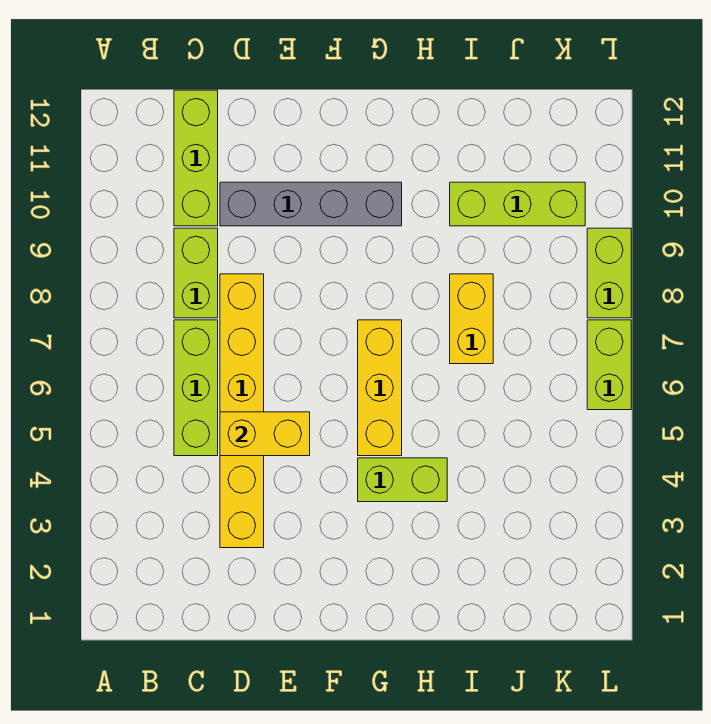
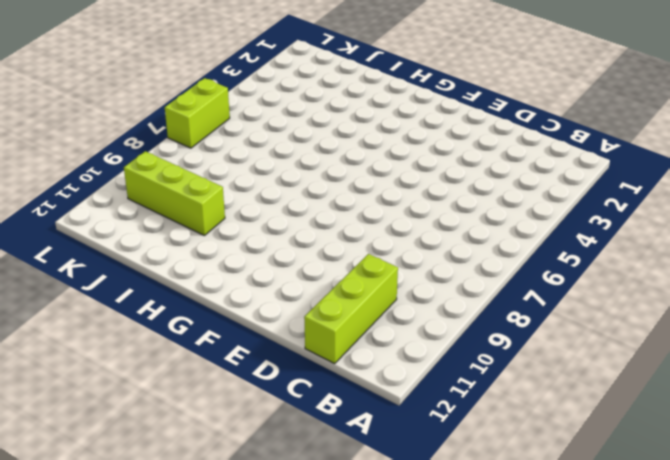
none -> lime 1x3 brick [174,320,218,456]
none -> lime 1x2 brick [174,228,218,318]
none -> yellow 1x6 brick [220,274,264,548]

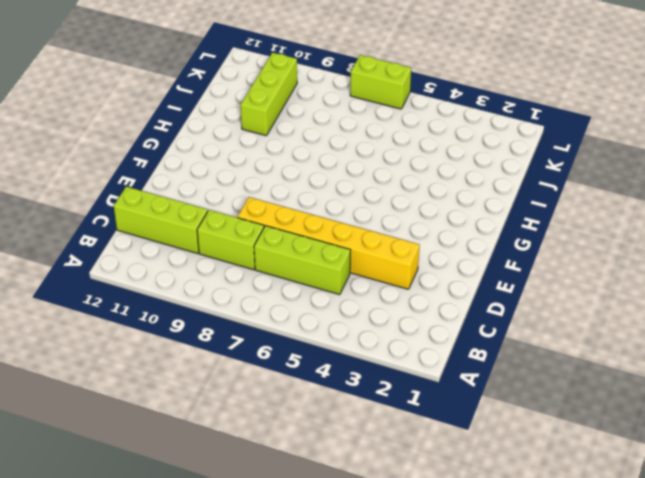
none -> grey 1x4 brick [220,182,402,226]
none -> lime 1x2 brick [358,458,447,502]
none -> yellow 1x3 brick [358,320,402,456]

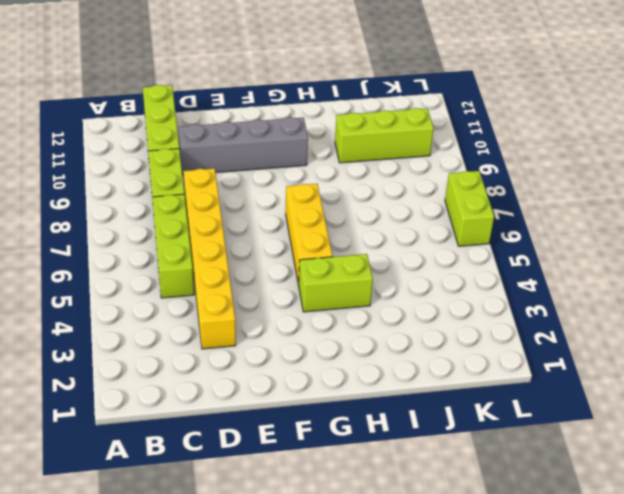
none -> yellow 1x2 brick [450,274,493,364]
none -> lime 1x2 brick [587,228,631,318]
none -> yellow 1x2 brick [220,412,310,456]

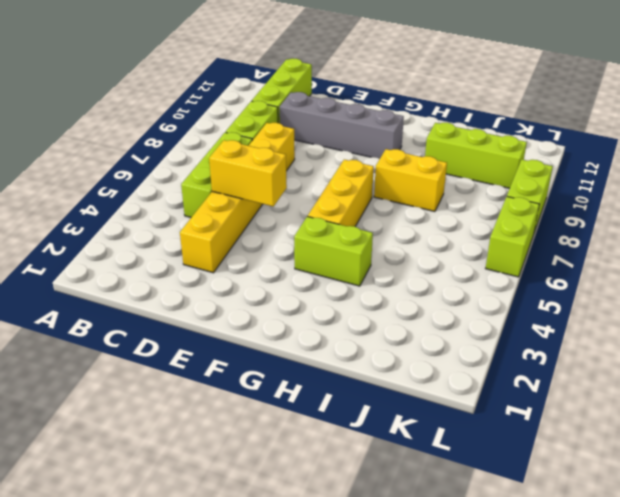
yellow 1x2 brick [374,149,447,211] -> yellow 1x2 brick turned to [450,274,493,364]

